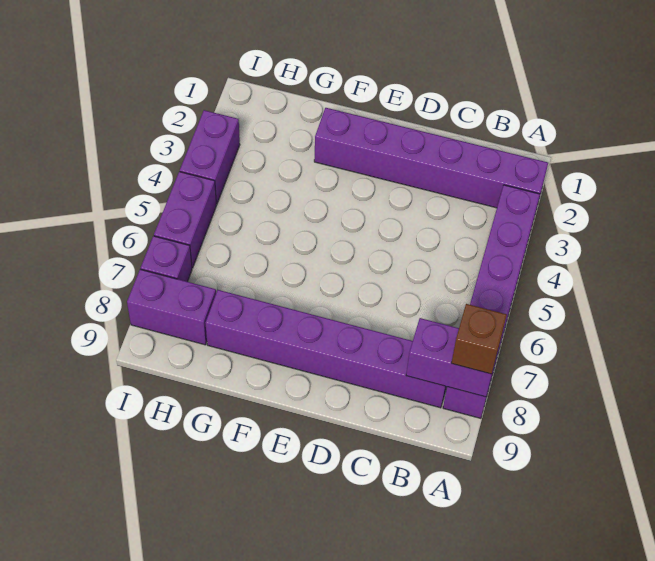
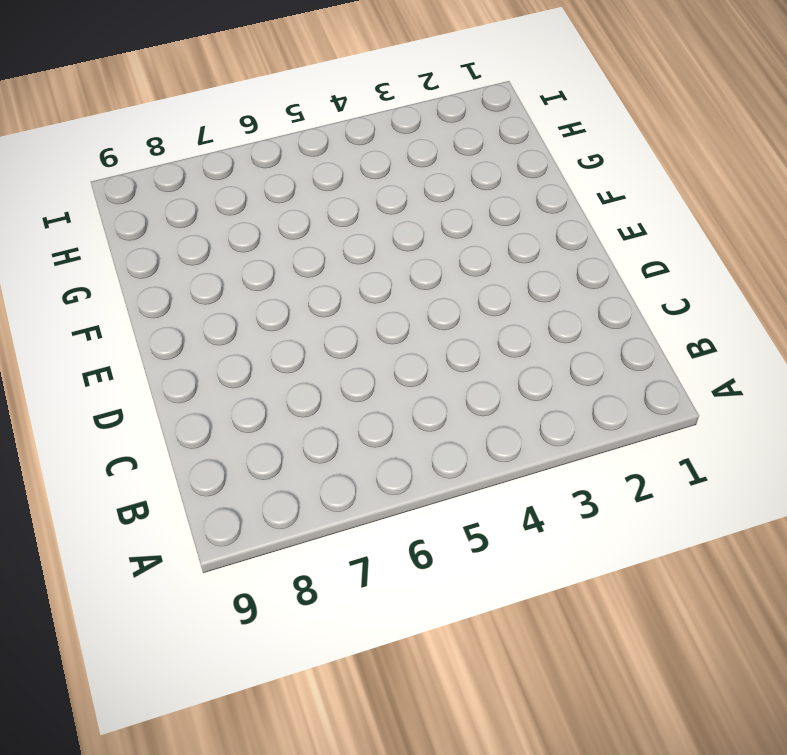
none -> purple 1x6 brick [314,108,548,208]
none -> purple 1x6 brick [443,185,540,418]

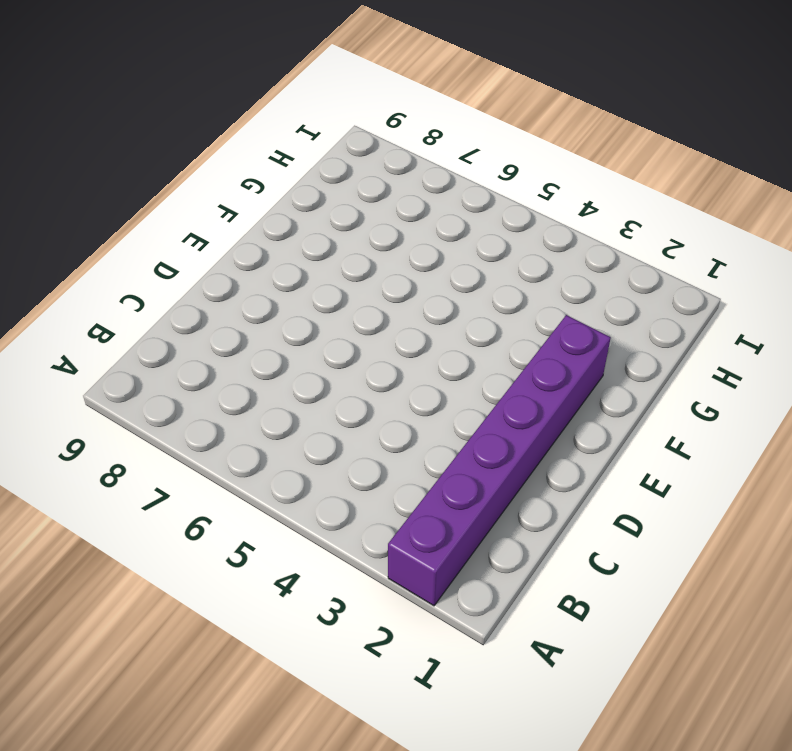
none -> purple 1x6 brick [443,185,540,418]
none -> purple 1x6 brick [206,290,447,408]

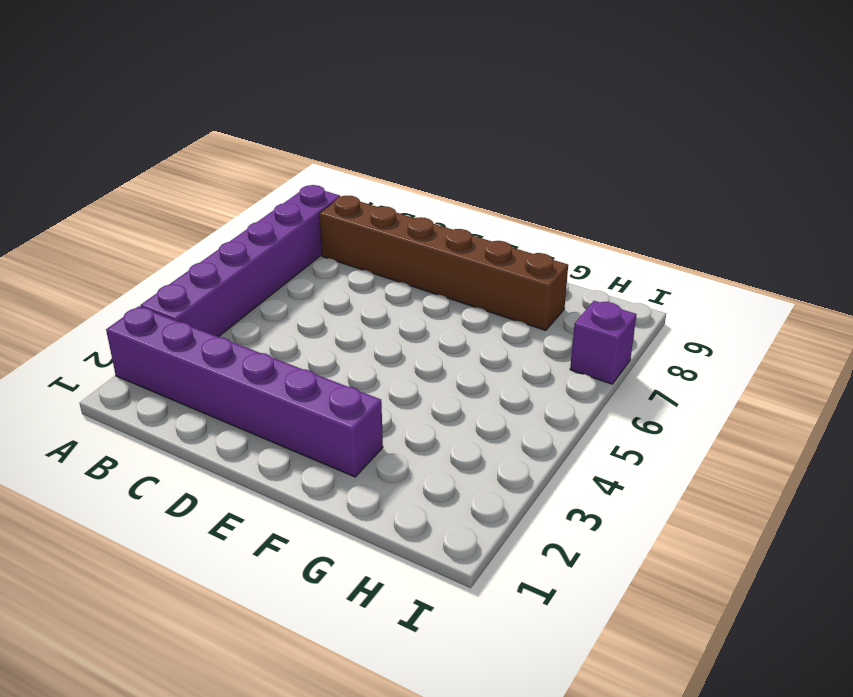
brown 1x6 brick [319,196,568,330] -> purple 1x6 brick [206,290,447,408]
none -> purple 1x2 brick [127,269,216,345]
none -> purple 1x2 brick [180,110,240,204]

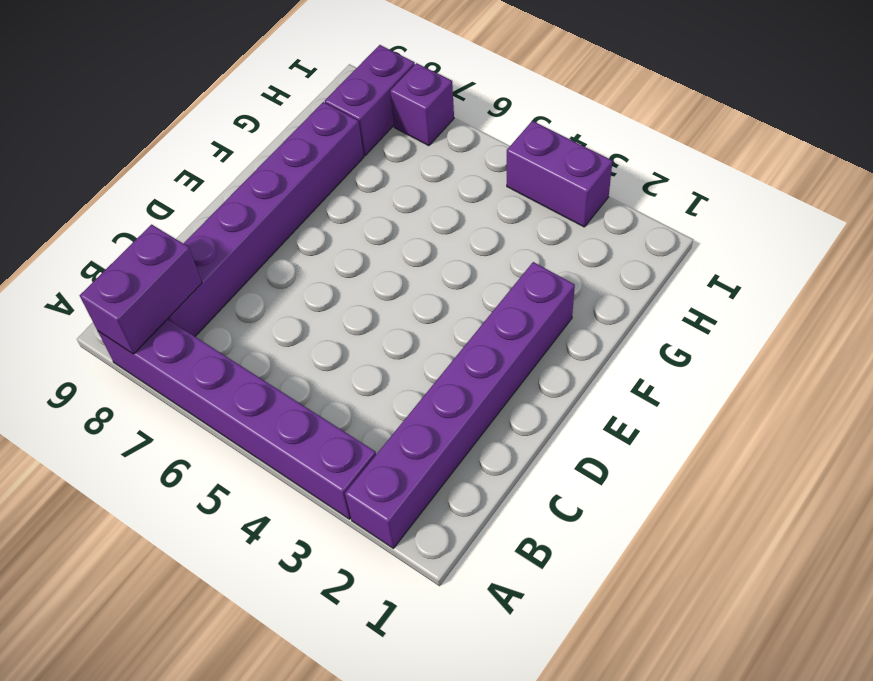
none -> purple 1x2 brick [154,172,217,268]
none -> brown 1x1 brick [452,304,507,374]

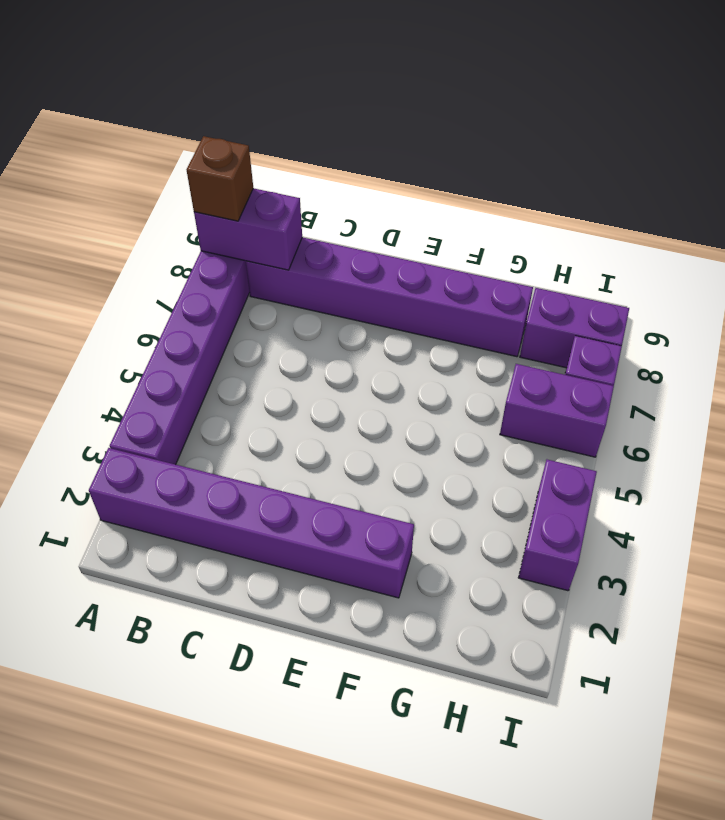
purple 1x2 brick [500,364,614,457] -> purple 1x2 brick turned to [154,172,217,268]

